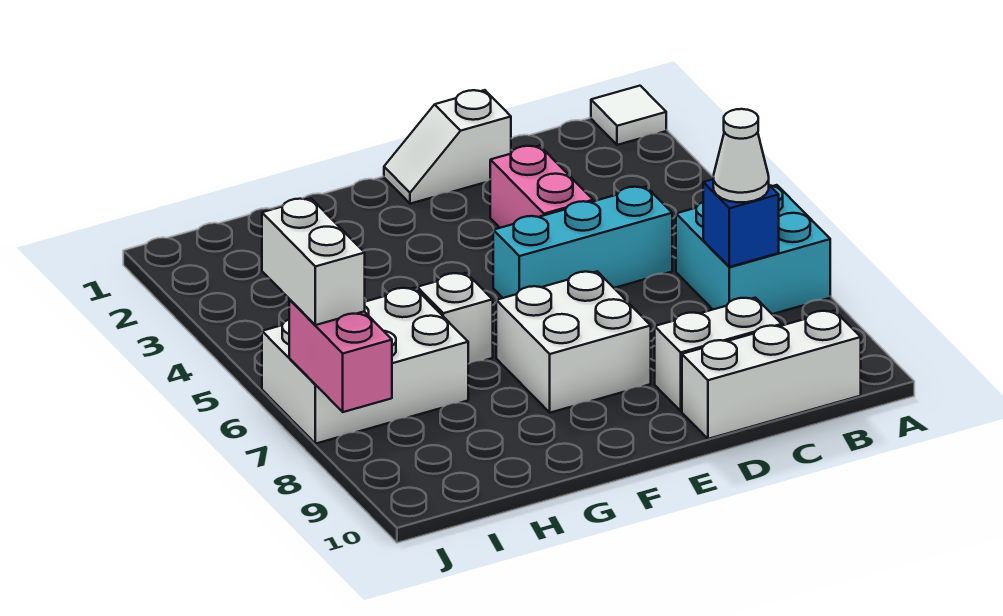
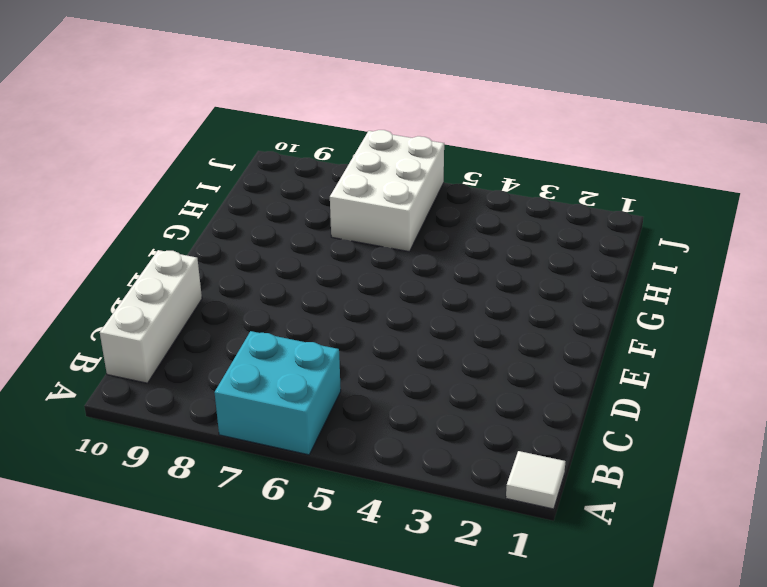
none -> cyan 1x3 brick [493,187,672,298]
none -> white 1x2 brick [655,298,782,411]
none -> white 1x2 slope [384,90,511,204]

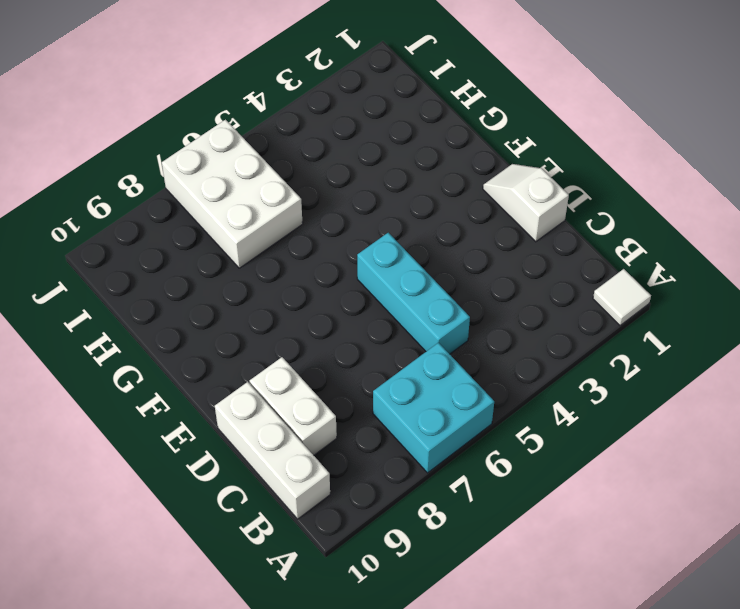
none -> pink 1x2 brick [490,146,593,228]
none -> white 2x2 brick [496,271,651,413]
none -> white 1x1 brick [417,273,493,364]

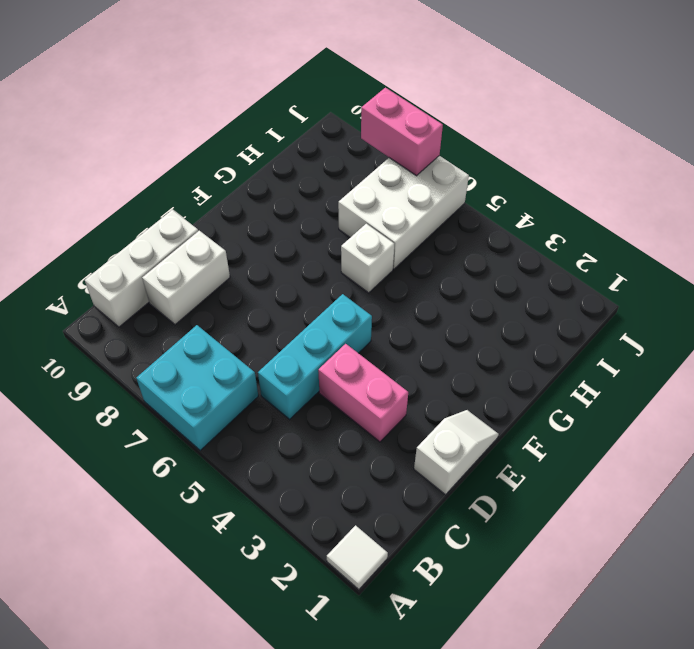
none -> white 2x2 brick [496,271,651,413]
none -> blue 1x1 brick [703,179,779,267]
none -> white 1x1 cone [713,109,769,202]

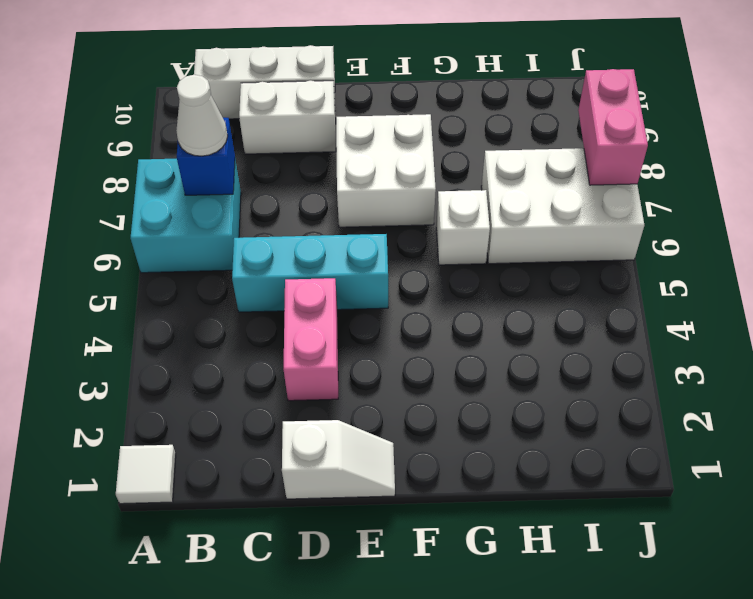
none -> white 1x2 brick [262,199,365,325]

